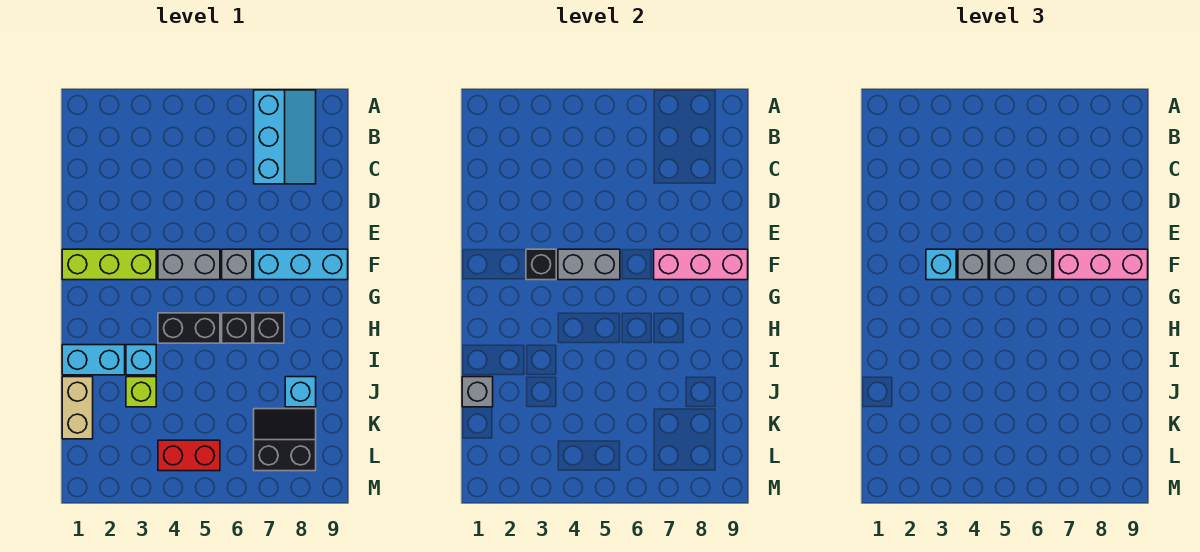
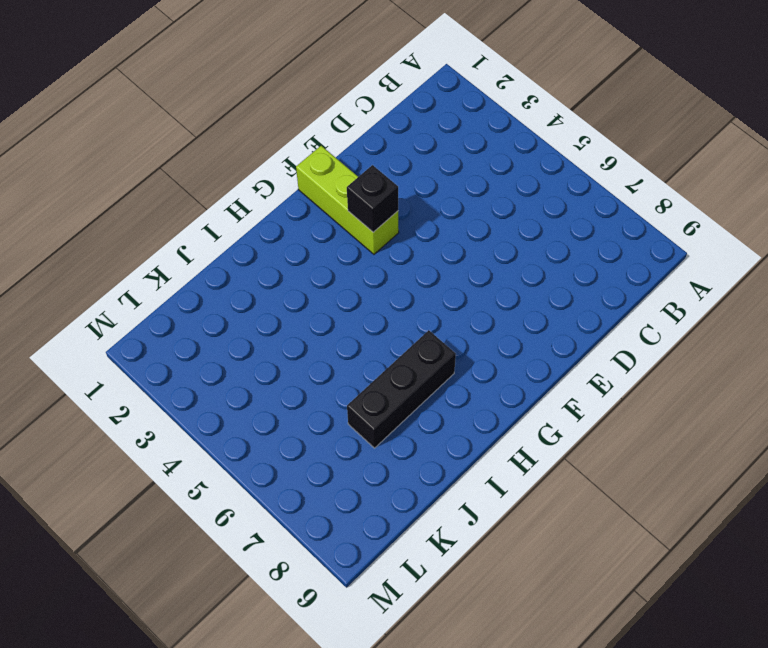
black 1x3 brick [347,330,456,448] -> black 1x1 brick [254,313,284,343]
none -> cyan 2x3 slope [254,90,316,184]
none -> grey 1x2 brick [158,249,220,280]
none -> grey 1x1 brick [222,249,252,280]

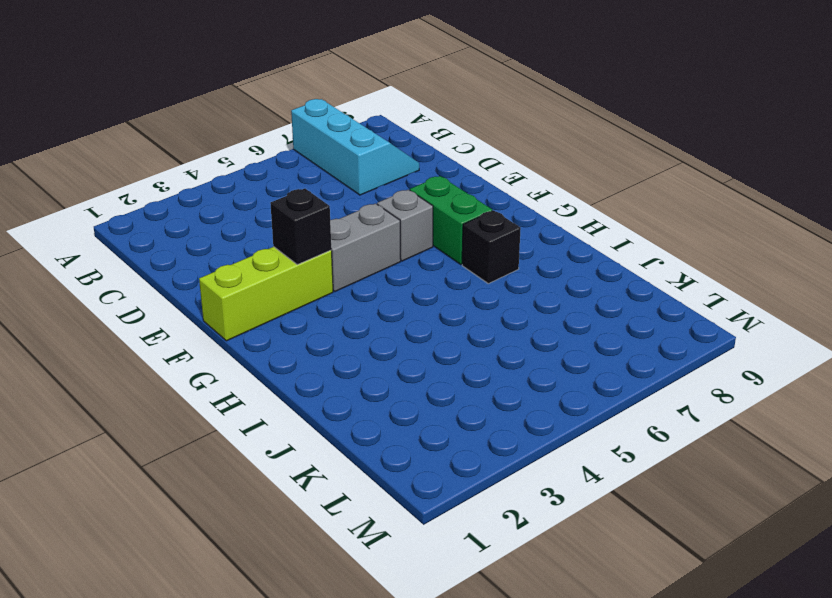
green 1x2 brick [410,176,492,265] -> cyan 1x3 brick [254,249,348,280]
none -> black 1x2 brick [158,313,220,343]
none -> black 1x1 brick [222,313,252,343]
none -> cyan 1x2 brick [62,345,125,375]

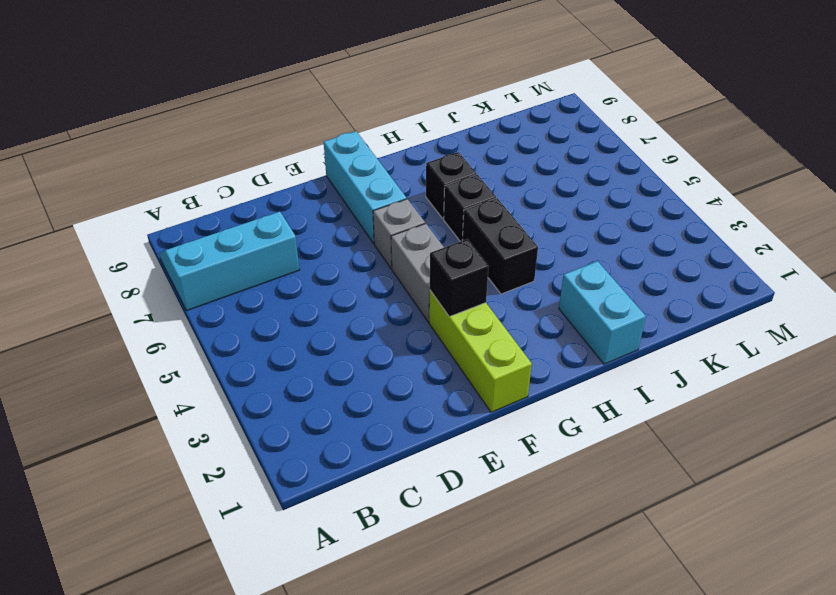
none -> cyan 1x1 brick [126,345,156,375]
none -> tan 1x2 brick [62,377,93,439]
none -> lime 1x1 brick [126,377,156,407]

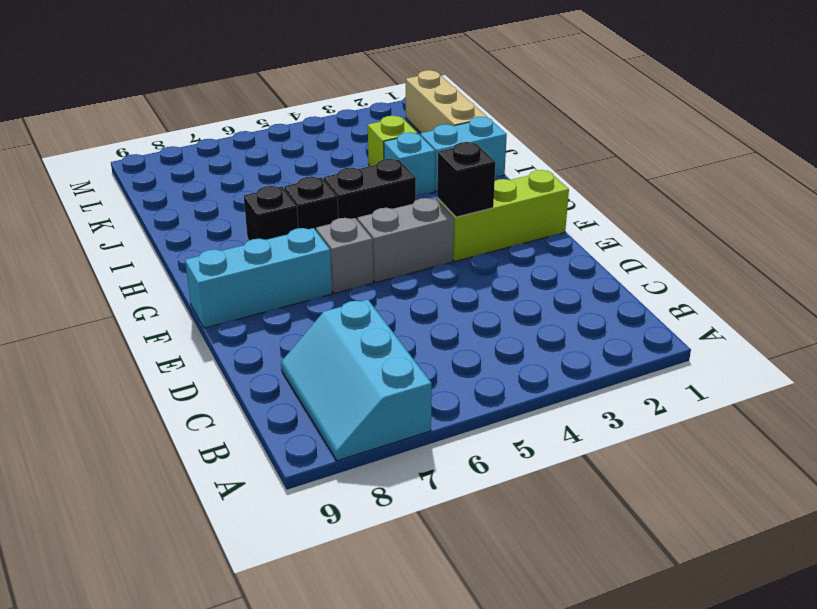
tan 1x3 brick [406,70,487,133] -> tan 1x2 brick [62,377,93,439]
none -> cyan 1x1 brick [285,377,316,407]
none -> black 2x2 slope [254,409,316,471]
none -> red 1x2 brick [158,440,220,471]

